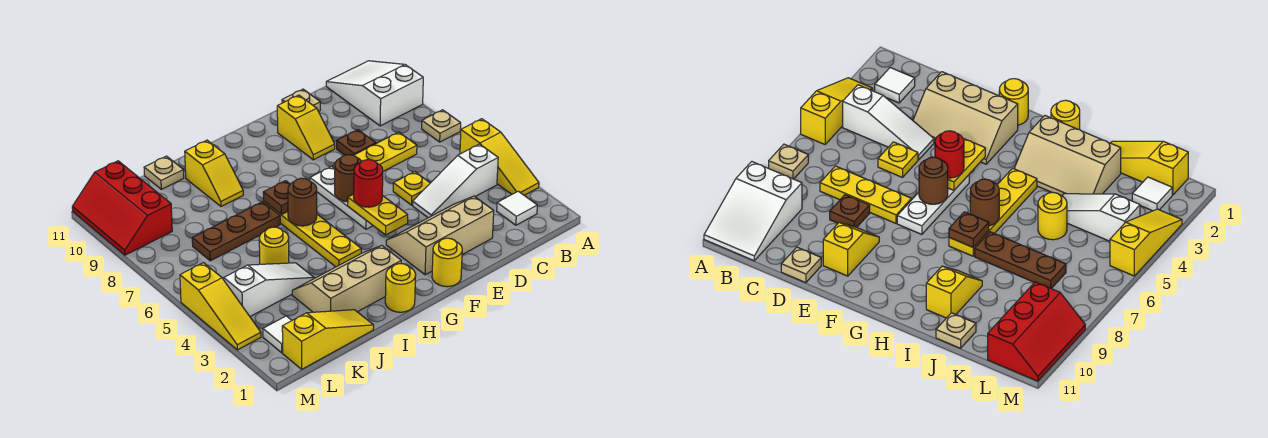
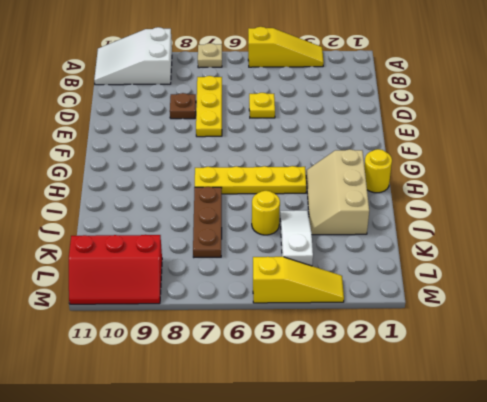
none -> white 1x1 tile [497,191,537,225]
none -> white 1x3 slope [413,144,498,218]
none -> tan 2x3 slope [386,196,494,275]
none -> tan 1x1 plate [282,89,320,111]

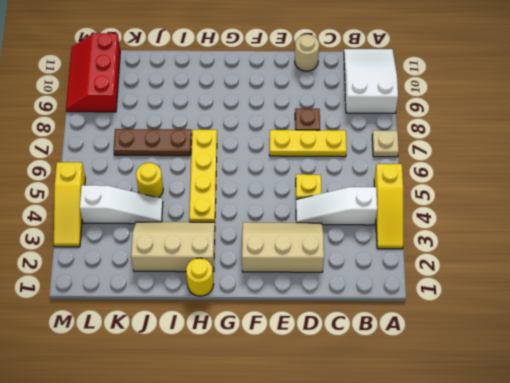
tan 1x1 round brick [295,34,319,71] -> tan 1x1 plate [282,89,320,111]
none -> white 1x1 tile [497,191,537,225]
none -> yellow 1x2 slope [277,95,335,160]
none -> yellow 1x1 round brick [432,238,462,287]
none -> white 1x3 plate [310,166,373,229]

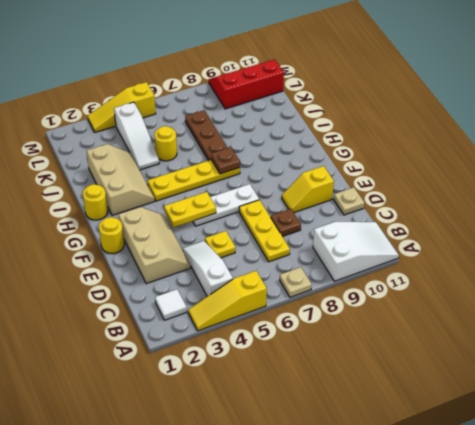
none -> yellow 1x2 slope [185,140,243,206]
none -> yellow 1x3 slope [282,310,374,369]
none -> tan 1x1 plate [144,156,184,189]
none -> white 1x1 tile [263,316,292,353]

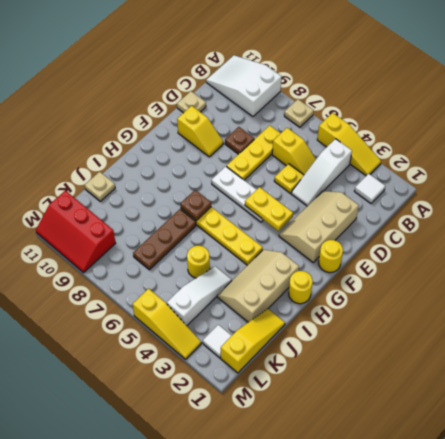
yellow 1x2 slope [272,128,316,175] -> yellow 1x2 slope moved to [185,140,243,206]
none -> brown 1x1 round brick [335,155,362,202]
none -> brown 1x1 round brick [288,178,317,226]
none -> red 1x1 round brick [354,160,383,207]

